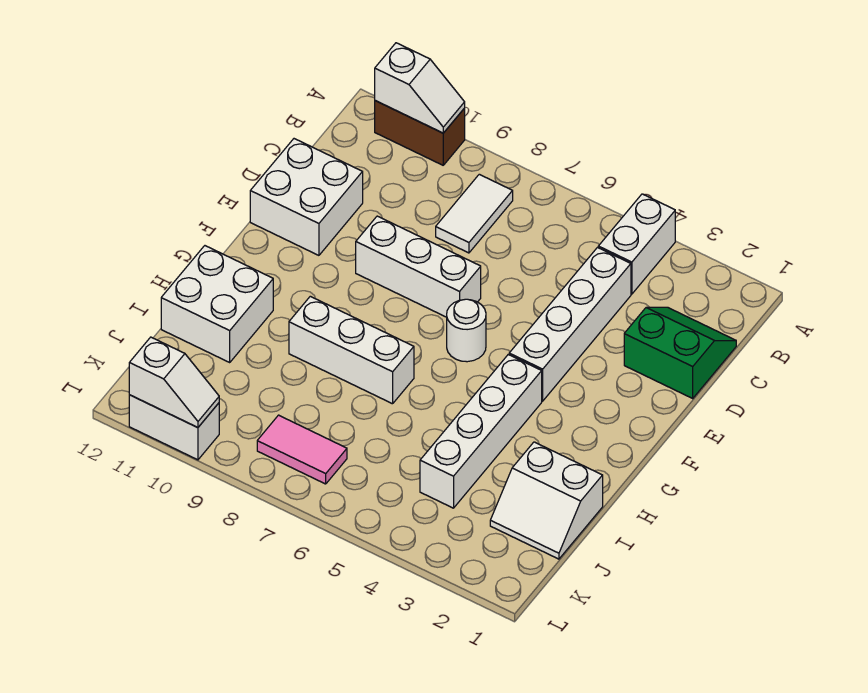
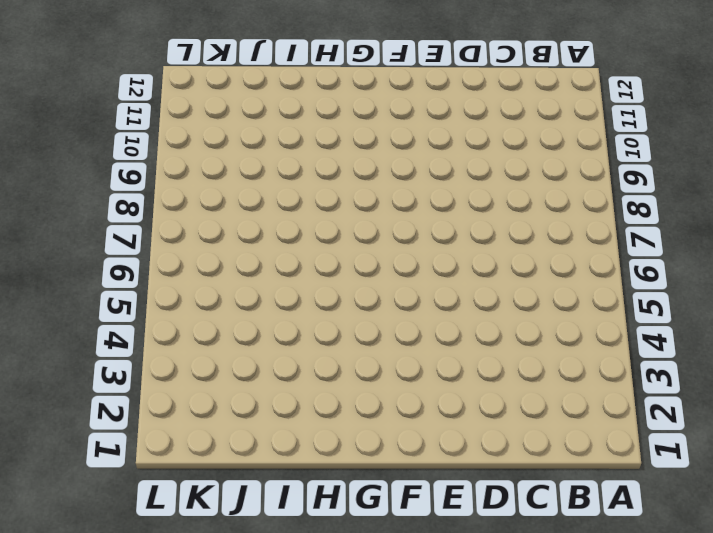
none -> white 1x2 brick [598,194,675,294]
none -> brown 1x2 brick [375,101,465,165]
none -> white 1x2 tile [436,174,513,253]

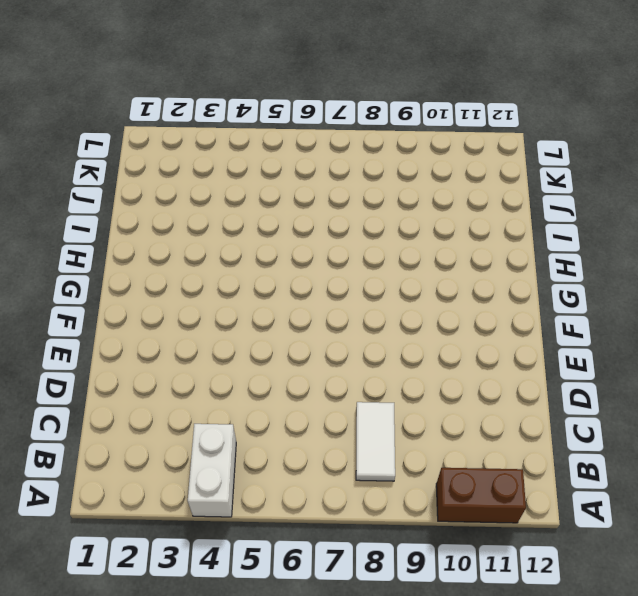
none -> green 2x2 slope [624,307,736,398]
none -> white 1x4 brick [509,248,631,401]
none -> white 2x2 brick [250,139,363,255]

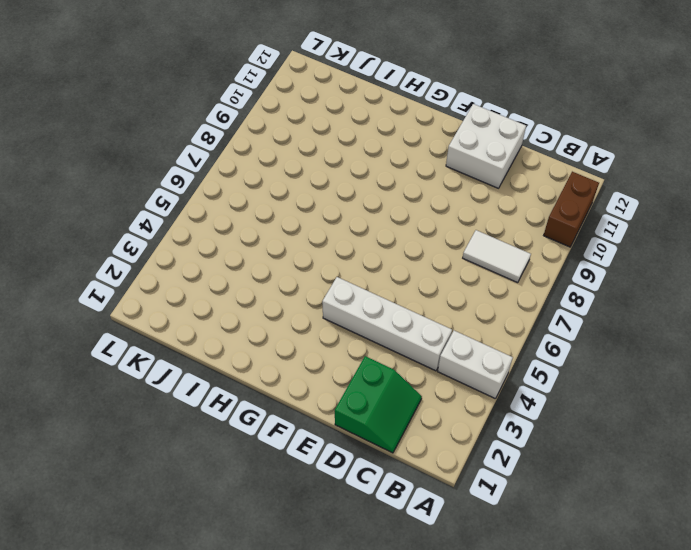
none -> white 1x3 brick [356,216,481,317]
none -> white 1x1 round brick [447,299,486,362]
none -> white 1x4 brick [420,355,542,508]

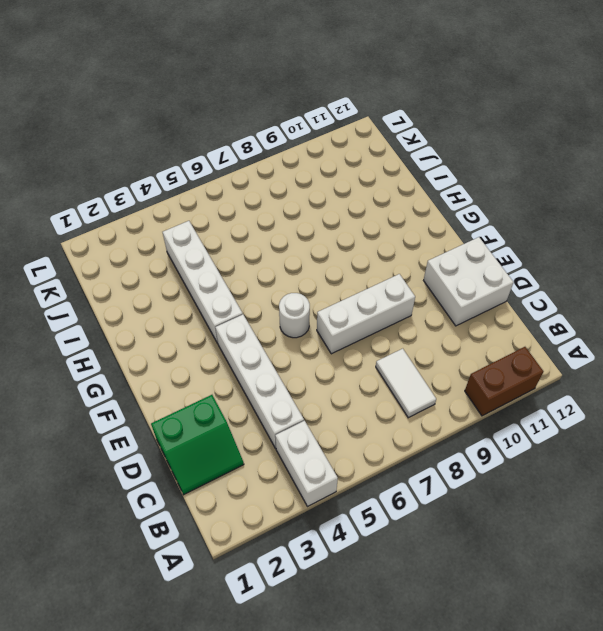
none -> white 1x3 brick [289,296,414,404]
none -> white 2x2 brick [161,246,273,362]
none -> white 2x2 slope [490,442,603,559]

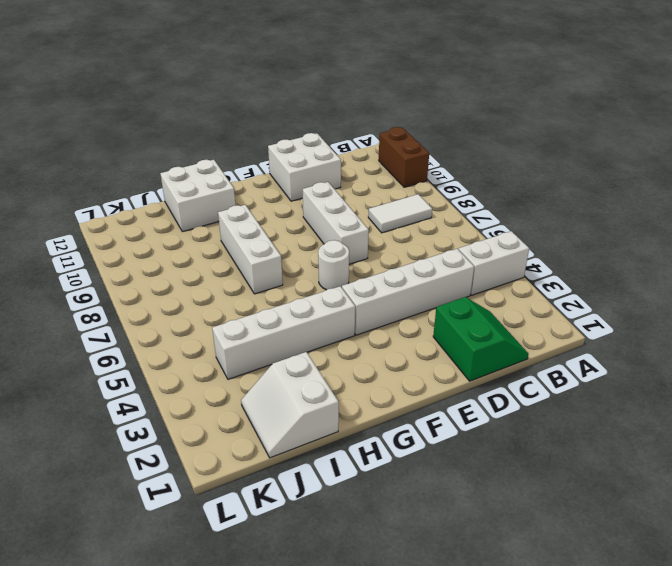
none -> pink 1x2 tile [257,415,347,484]
none -> white 1x2 brick [129,395,219,460]
none -> white 1x2 slope [375,43,465,133]

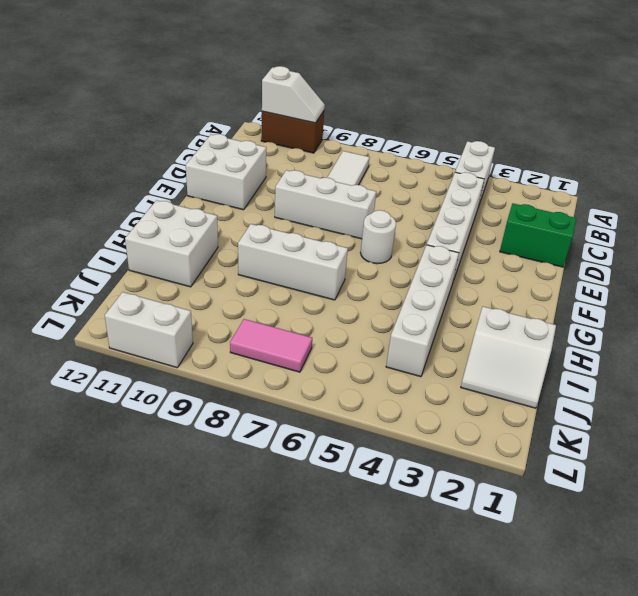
none -> white 1x2 slope [129,337,219,428]

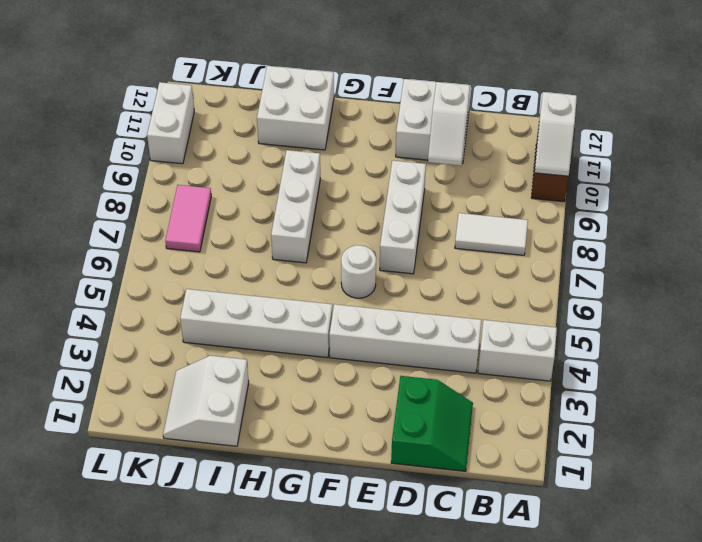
white 1x2 slope [428,82,470,166] -> white 1x2 slope moved to [129,337,219,428]

